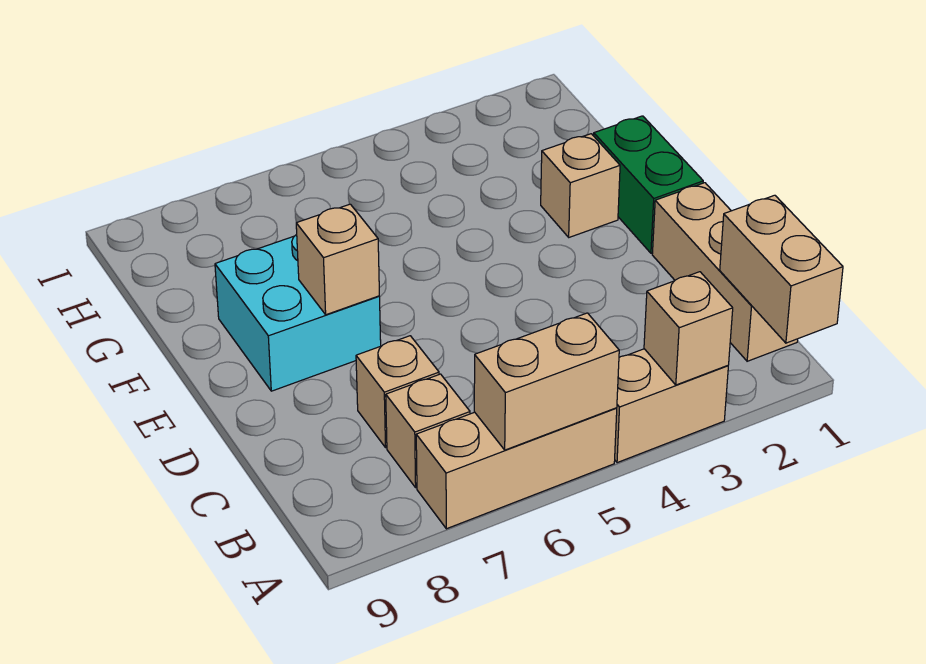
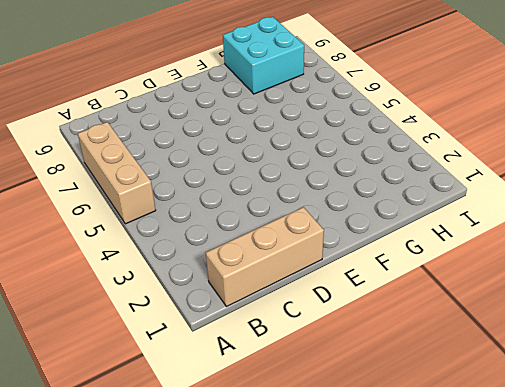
cyan 2x2 brick [223,17,304,94] -> cyan 2x2 brick moved to [215,234,381,391]
none -> tan 1x2 brick [615,349,728,463]
none -> tan 1x1 brick [386,374,470,488]
none -> tan 1x1 brick [356,336,439,448]

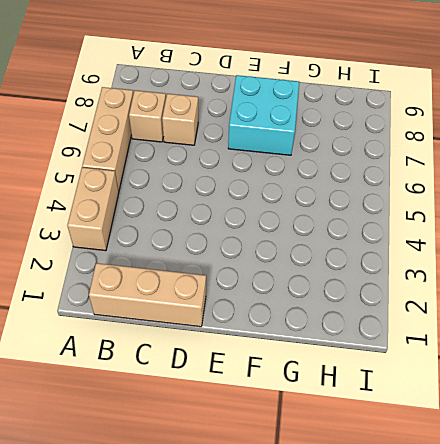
none -> green 1x2 brick [594,116,703,253]
none -> tan 1x1 brick [541,134,620,237]
none -> tan 1x2 brick [720,195,843,343]

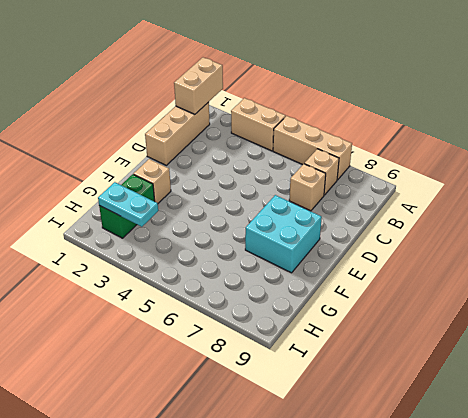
green 1x2 brick [99,174,155,238] -> green 1x2 brick moved to [594,116,703,253]
cyan 1x2 plate [98,182,158,227] -> none
none -> tan 1x1 brick [644,272,733,385]
none -> tan 1x2 brick [474,313,619,450]
none -> tan 1x1 brick [296,204,379,315]

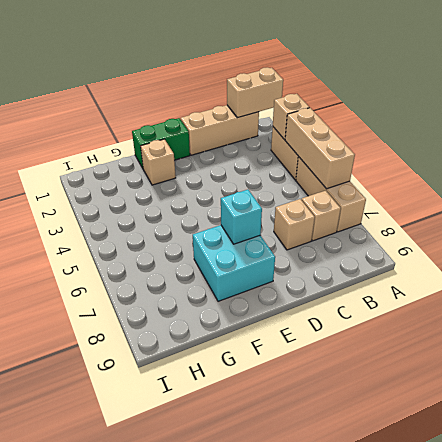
tan 1x3 brick [285,108,355,189] -> tan 1x2 brick [474,313,619,450]
cyan 1x1 brick [221,190,262,244] -> tan 1x1 brick [296,204,379,315]

